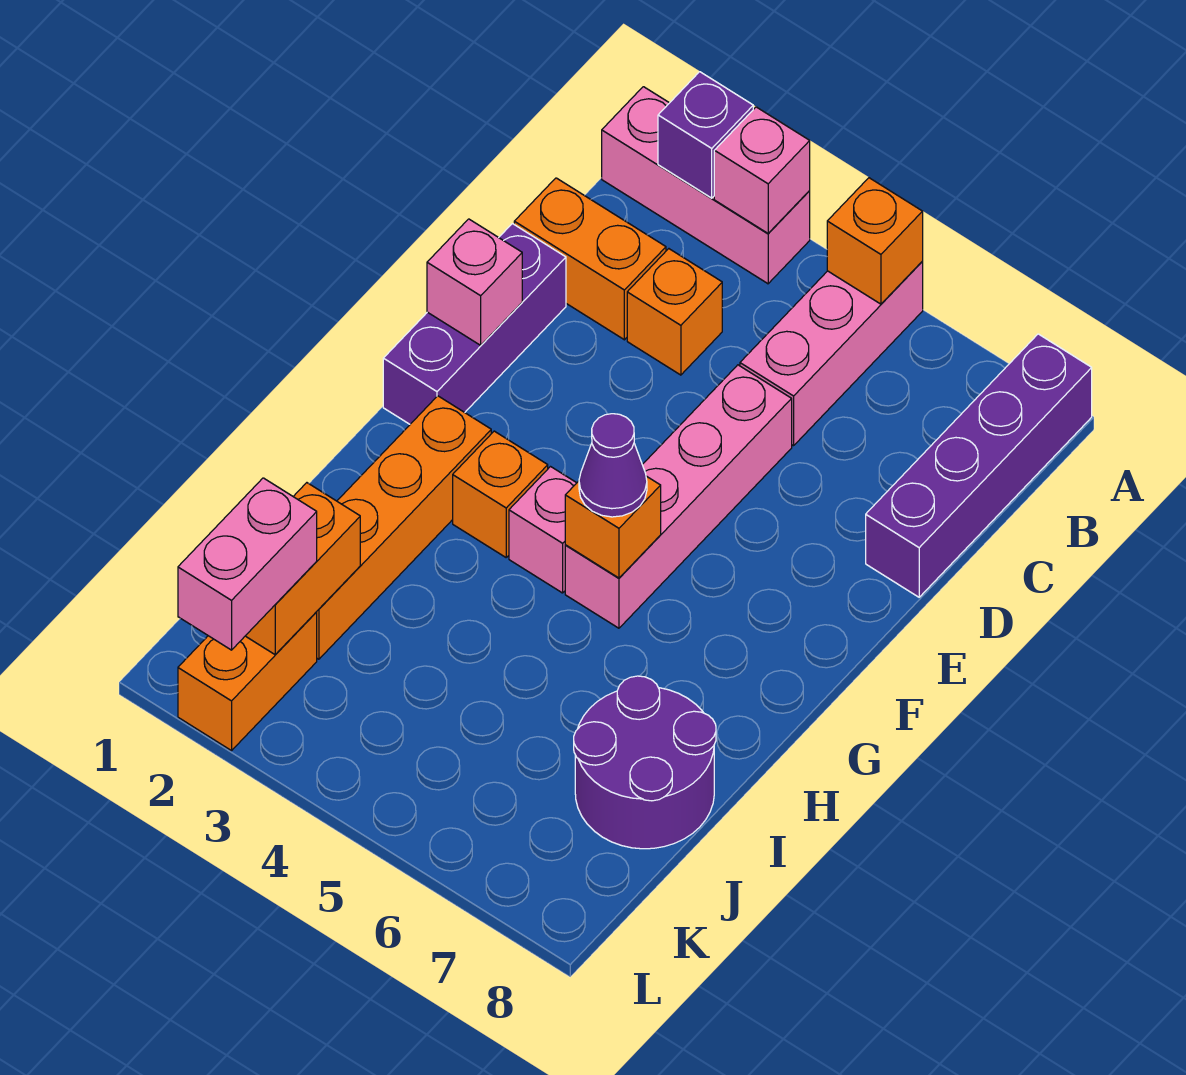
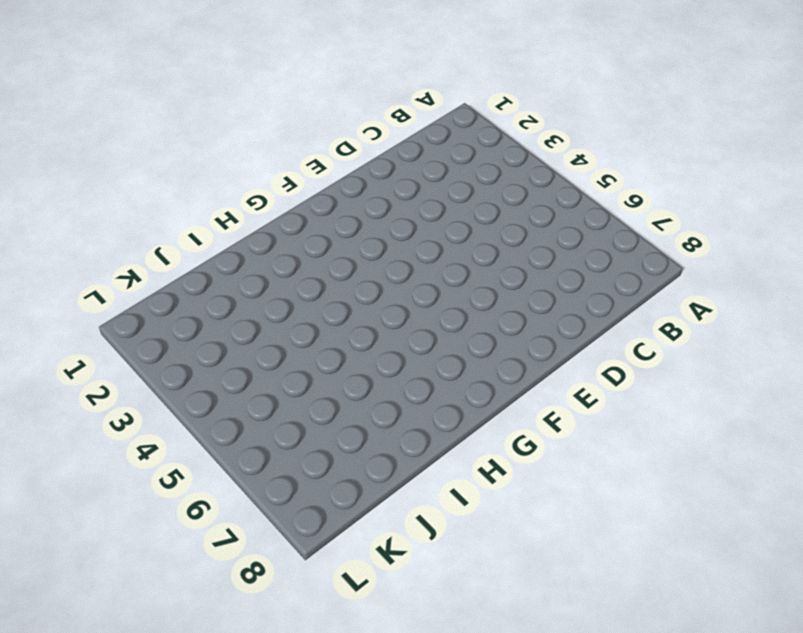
none -> pink 1x3 brick [602,87,810,284]
none -> pink 1x3 brick [740,262,923,446]
none -> purple 1x4 brick [866,334,1092,597]

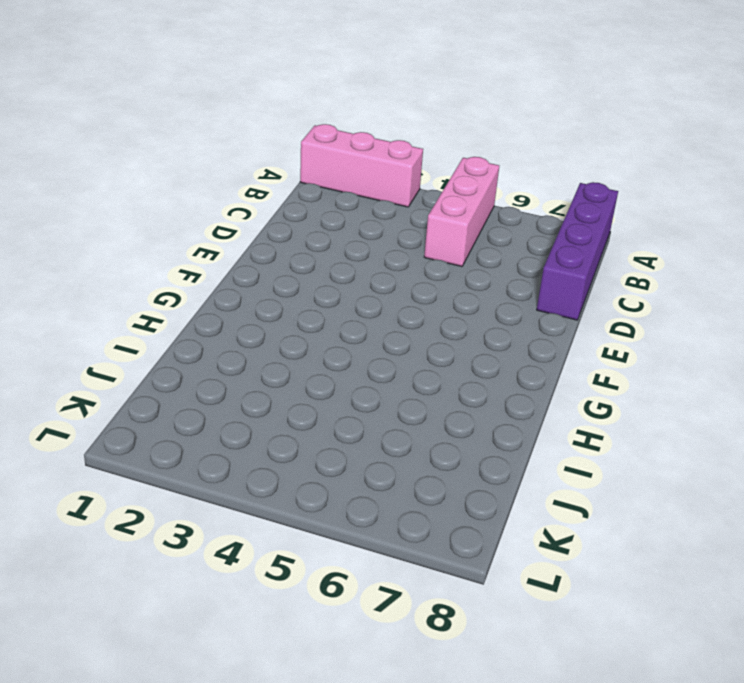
none -> orange 1x2 brick [514,178,666,340]
none -> orange 1x1 brick [627,249,722,375]
none -> purple 1x3 brick [383,224,566,424]

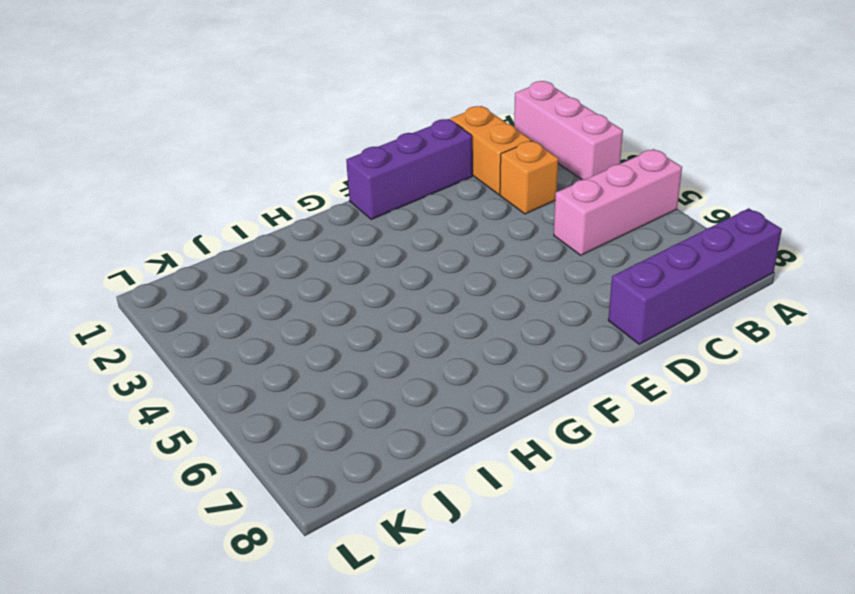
none -> pink 1x4 brick [565,365,792,628]
none -> orange 1x4 brick [317,396,491,659]
none -> orange 1x1 brick [453,431,548,557]

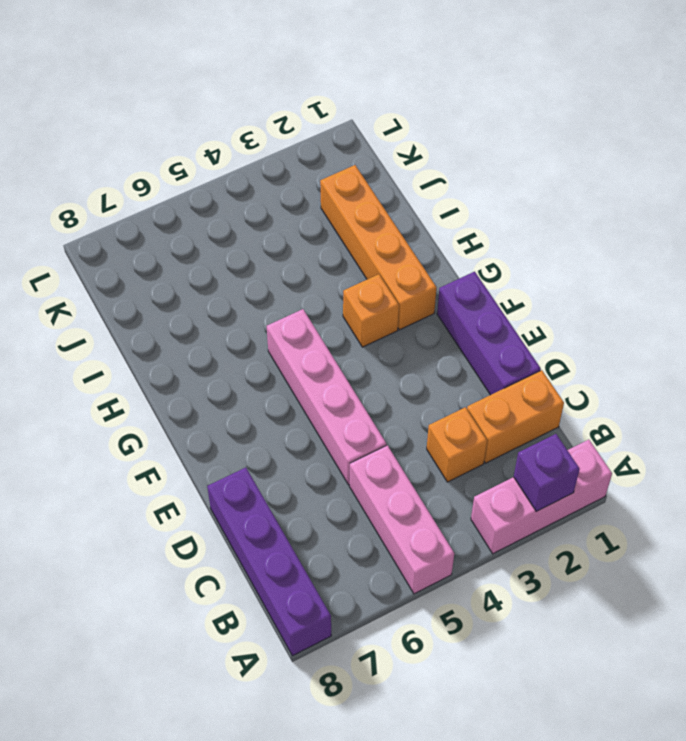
none -> pink 1x1 brick [509,467,576,593]
none -> purple 2x2 round brick [574,676,716,849]
none -> orange 1x2 brick [178,612,317,751]

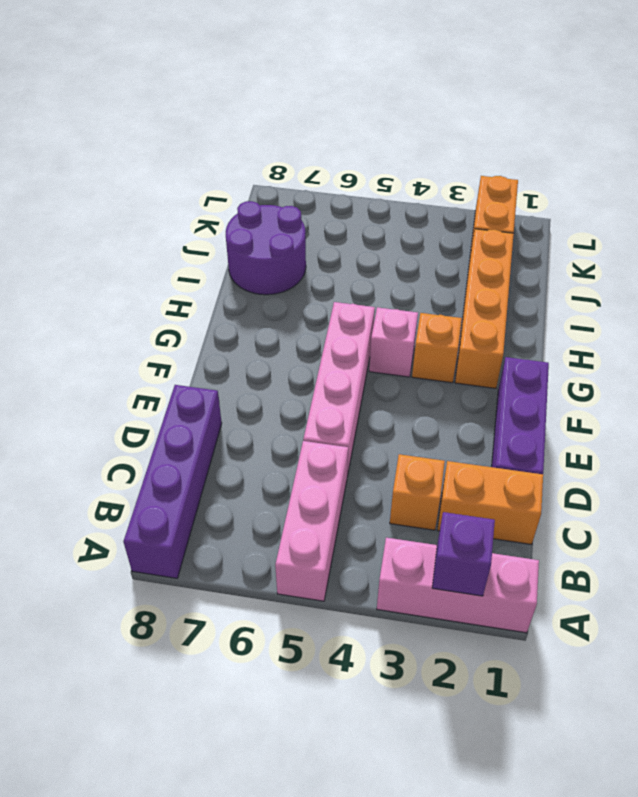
none -> pink 1x1 brick [714,107,810,233]
none -> orange 1x1 brick [827,178,923,304]
none -> pink 1x1 brick [427,219,522,345]

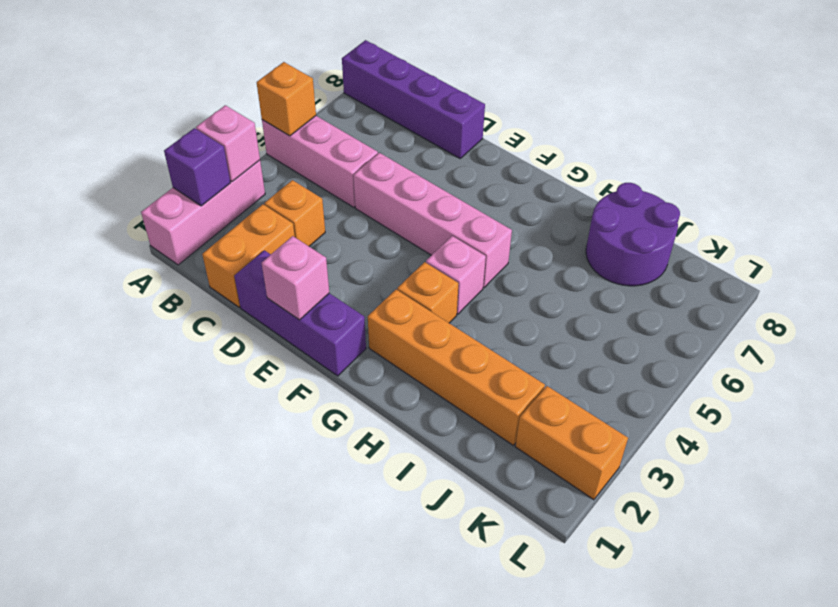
none -> orange 1x1 brick [565,476,661,578]
none -> orange 1x2 brick [246,483,360,655]
none -> purple 1x1 cone [579,414,647,517]

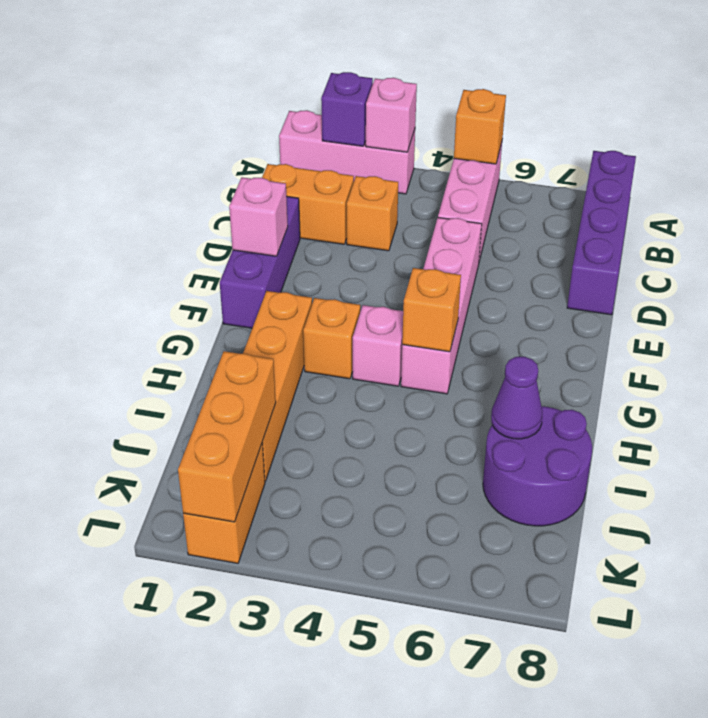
purple 1x1 cone [491,357,542,439] -> purple 1x1 cone moved to [579,414,647,517]
orange 1x3 brick [178,351,276,522] -> orange 1x2 brick [246,483,360,655]
none -> pink 1x2 brick [178,478,317,650]

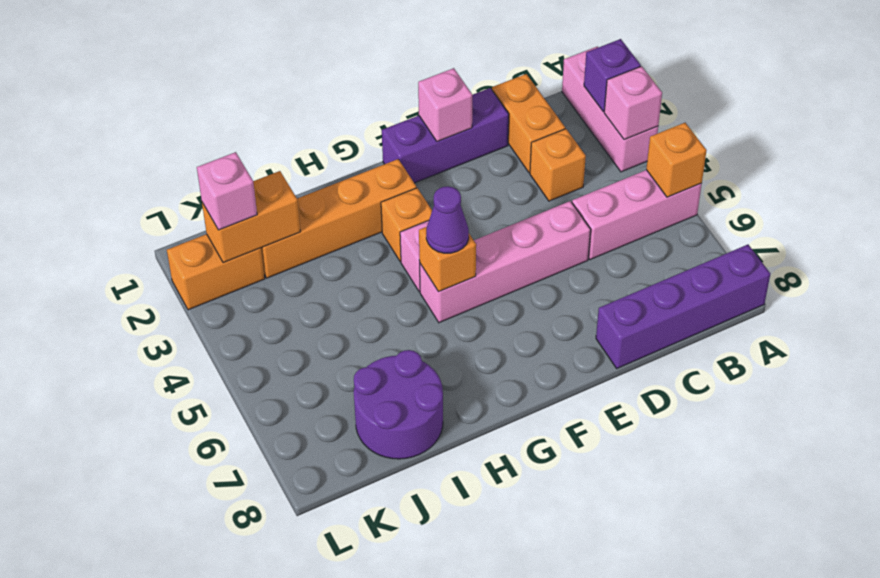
pink 1x1 brick [197,152,257,230] -> pink 1x2 brick [178,478,317,650]

